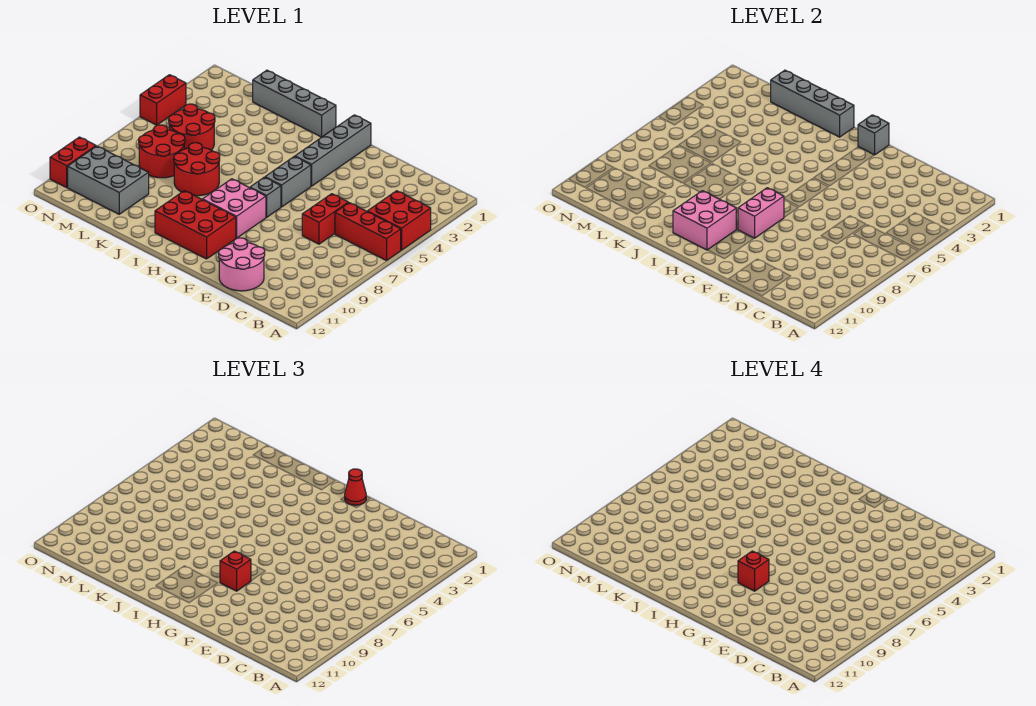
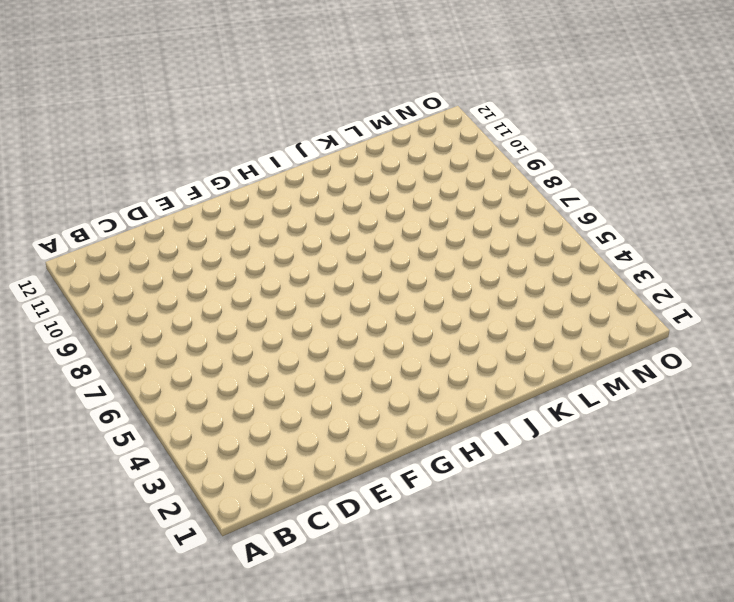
none -> red 2x2 brick [367,191,431,250]
none -> red 1x3 brick [335,203,401,261]
none -> red 1x2 brick [302,194,348,244]

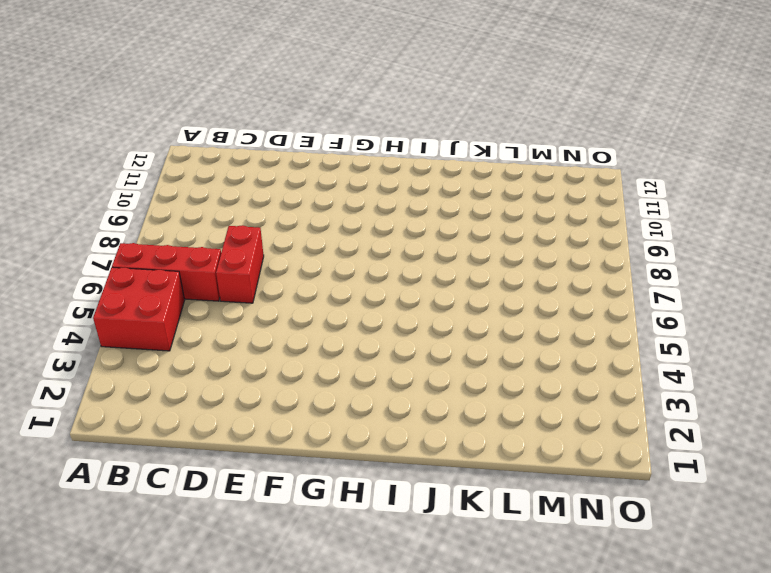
none -> pink 2x2 round brick [219,238,265,291]
none -> grey 1x4 brick [295,115,371,186]
none -> grey 1x2 brick [265,156,311,207]

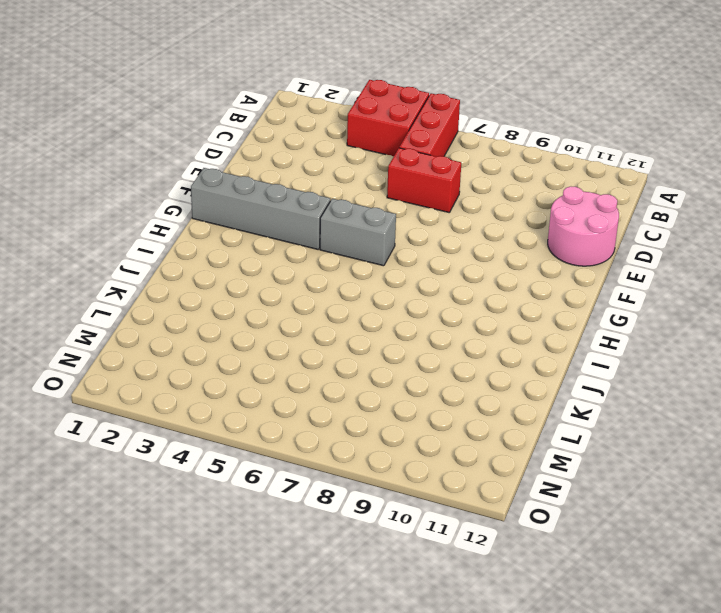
none -> grey 1x1 brick [250,177,281,217]
none -> pink 2x2 brick [203,179,266,238]
none -> red 2x3 brick [155,191,236,259]

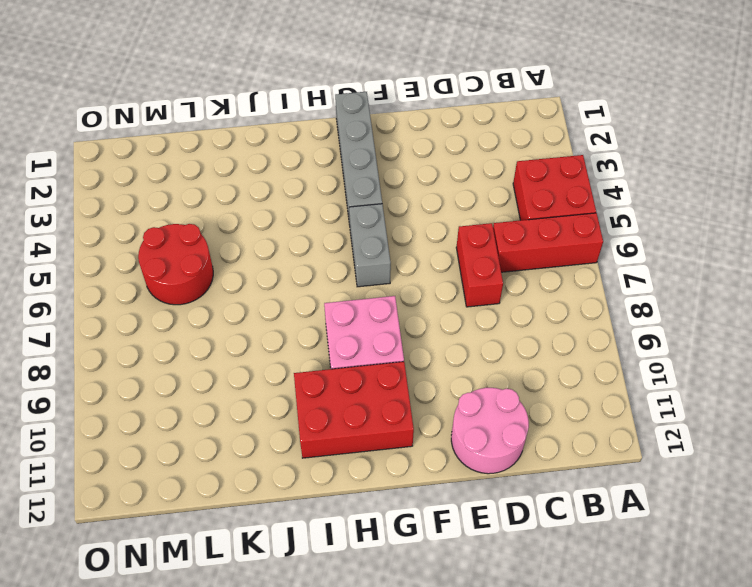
none -> grey 1x1 brick [250,177,281,217]
none -> grey 1x4 brick [253,70,336,137]
none -> red 2x2 round brick [174,143,220,196]

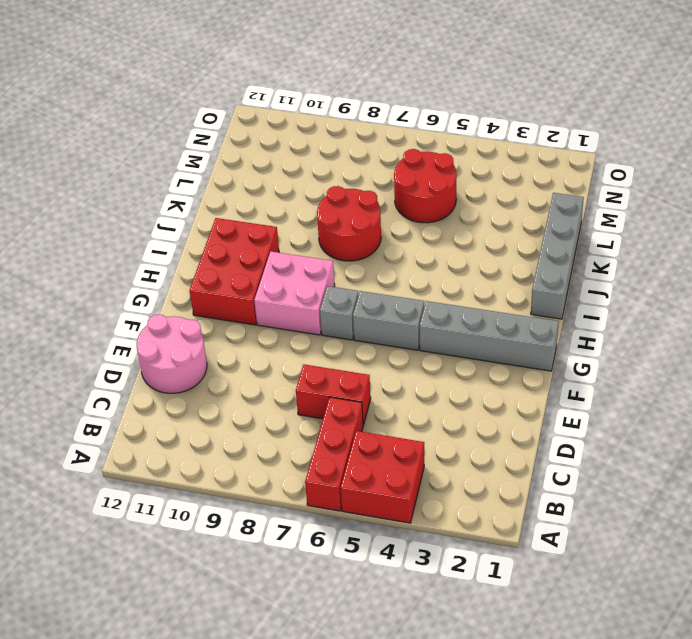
none -> red 2x2 round brick [139,125,185,178]
none -> grey 2x3 brick [68,146,149,214]
none -> red 1x2 brick [140,75,186,125]

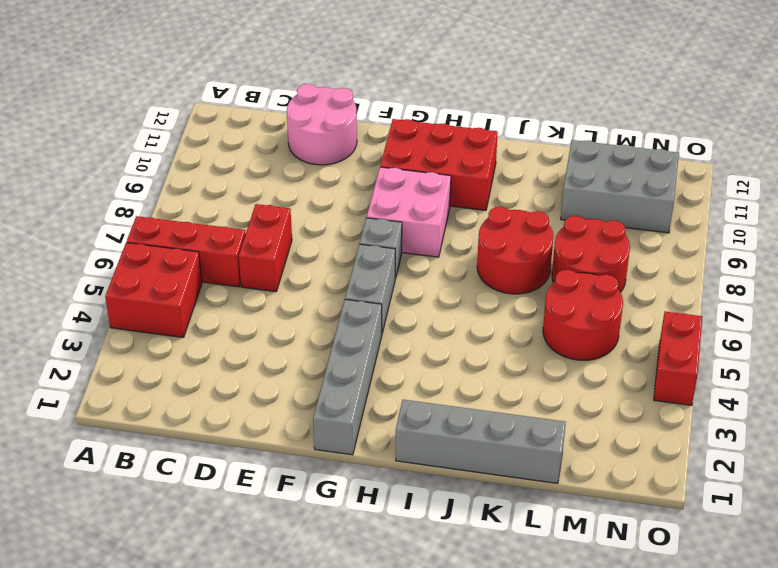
none -> red 1x2 brick [50,137,96,187]
none -> grey 1x1 brick [858,115,889,155]
none -> pink 1x2 brick [738,188,784,238]

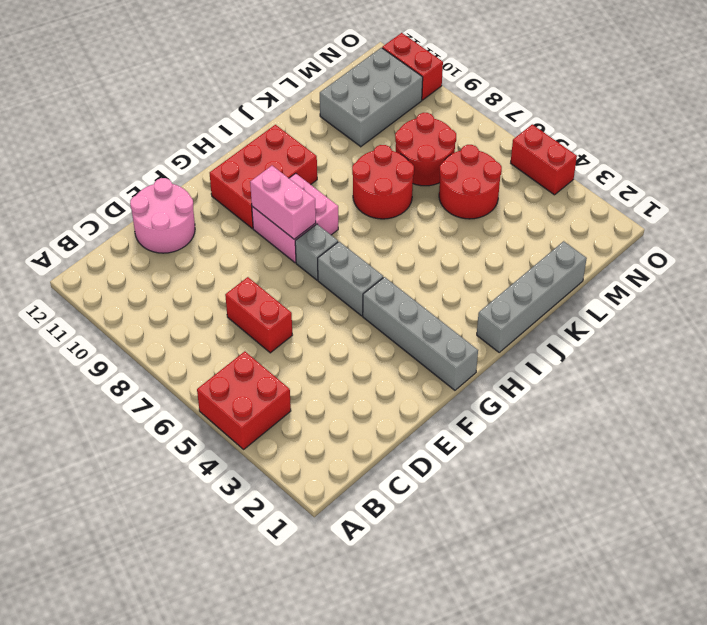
none -> red 1x3 brick [335,203,401,261]
none -> grey 1x1 brick [858,115,889,155]
none -> pink 2x2 brick [673,191,736,250]

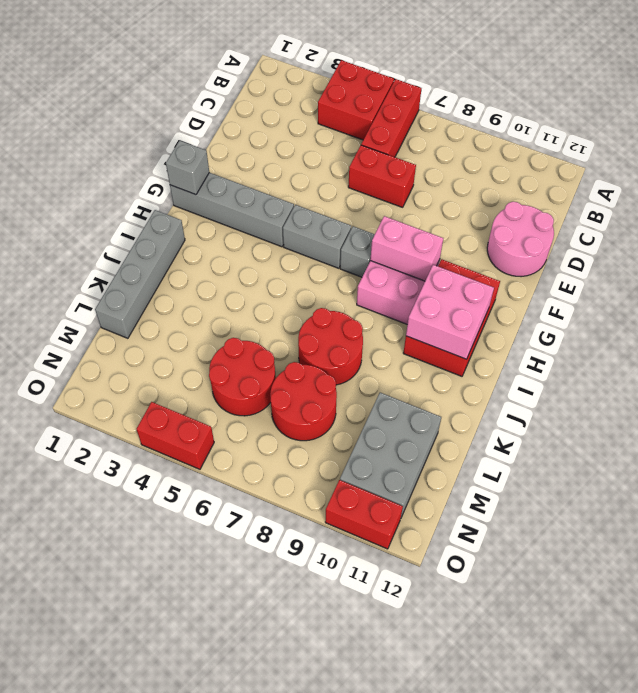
none -> grey 1x4 brick [771,70,854,137]
none -> red 1x1 cone [345,469,366,505]
none -> red 1x1 brick [220,551,251,591]

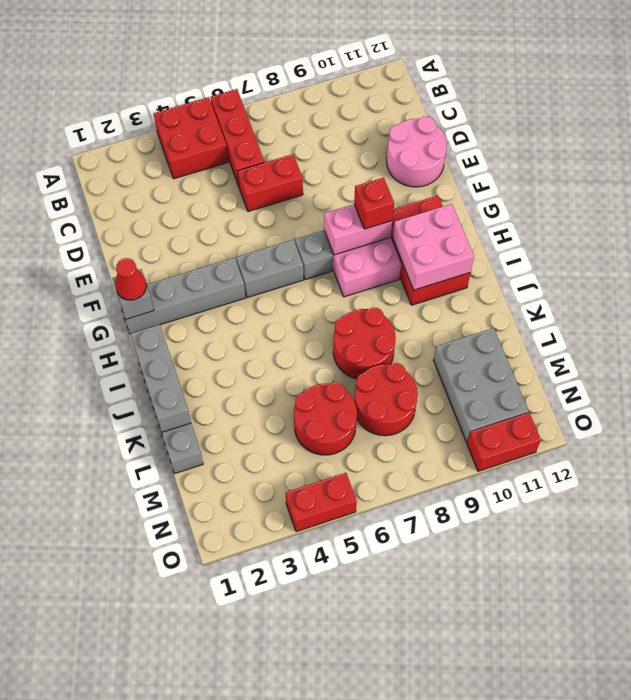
grey 1x3 brick [130,325,191,433] -> grey 1x4 brick [771,70,854,137]
none -> red 1x1 brick [738,551,769,591]

